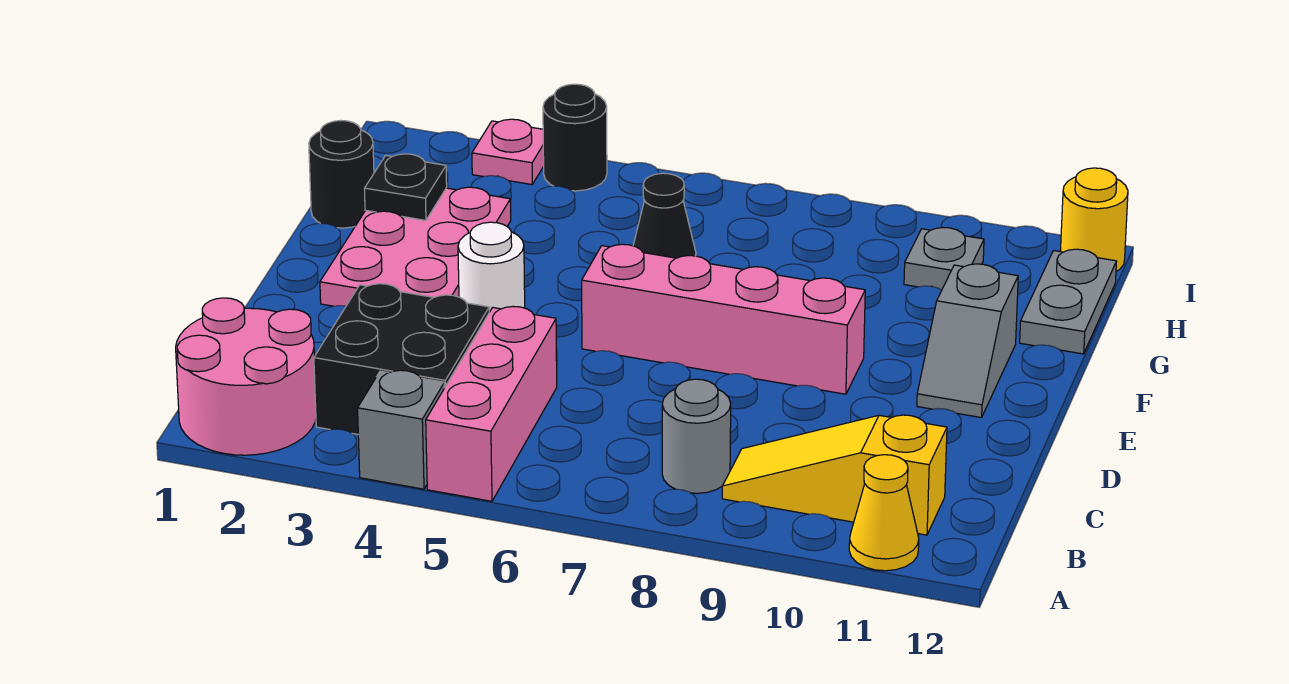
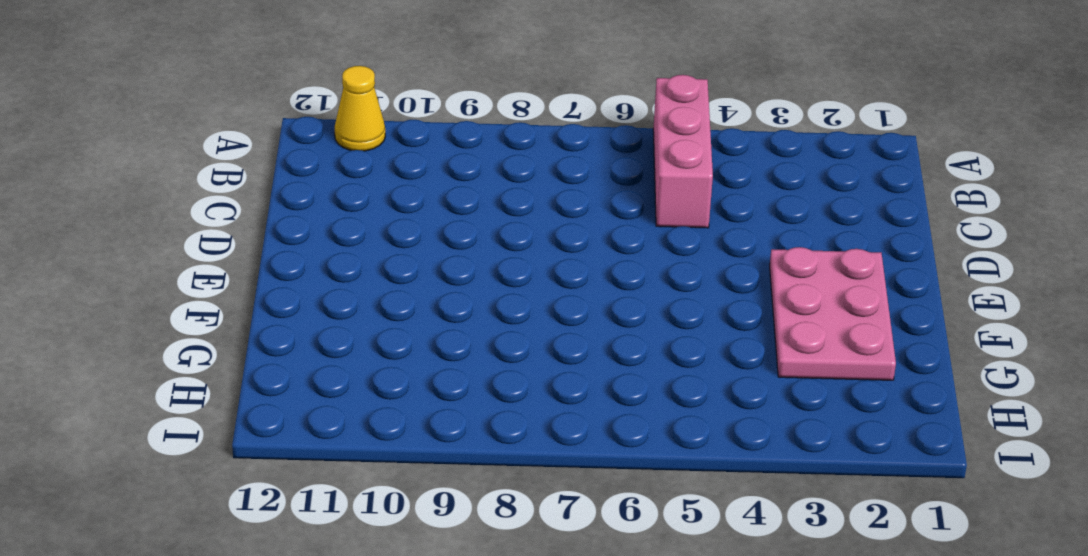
none -> pink 2x2 round brick [176,298,316,455]
none -> grey 1x1 brick [358,370,444,489]
none -> black 2x2 brick [314,284,489,434]

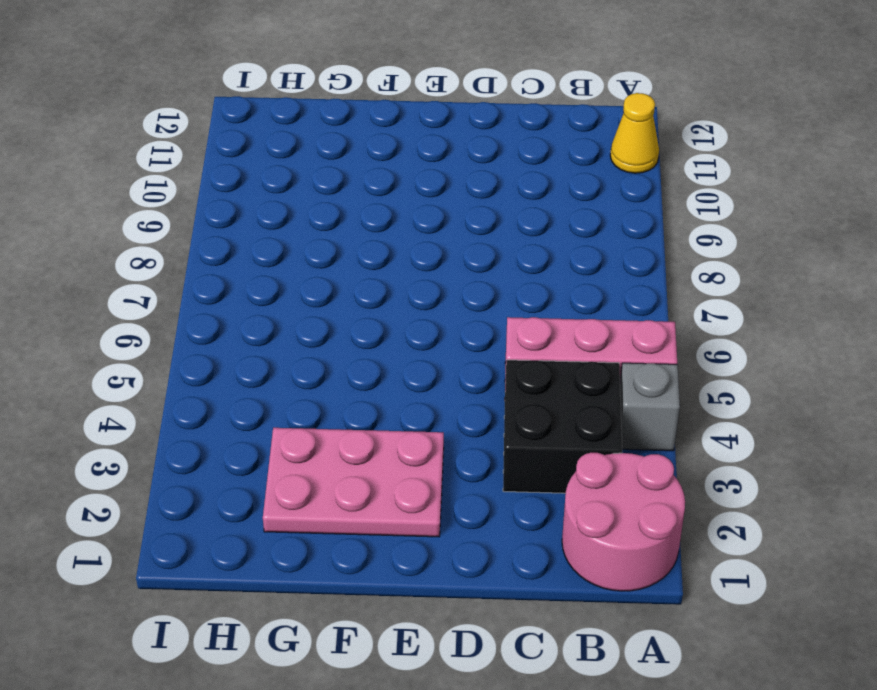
none -> grey 1x1 round brick [662,379,731,493]
none -> yellow 1x3 slope [722,415,947,535]
none -> white 1x1 round brick [458,222,525,312]

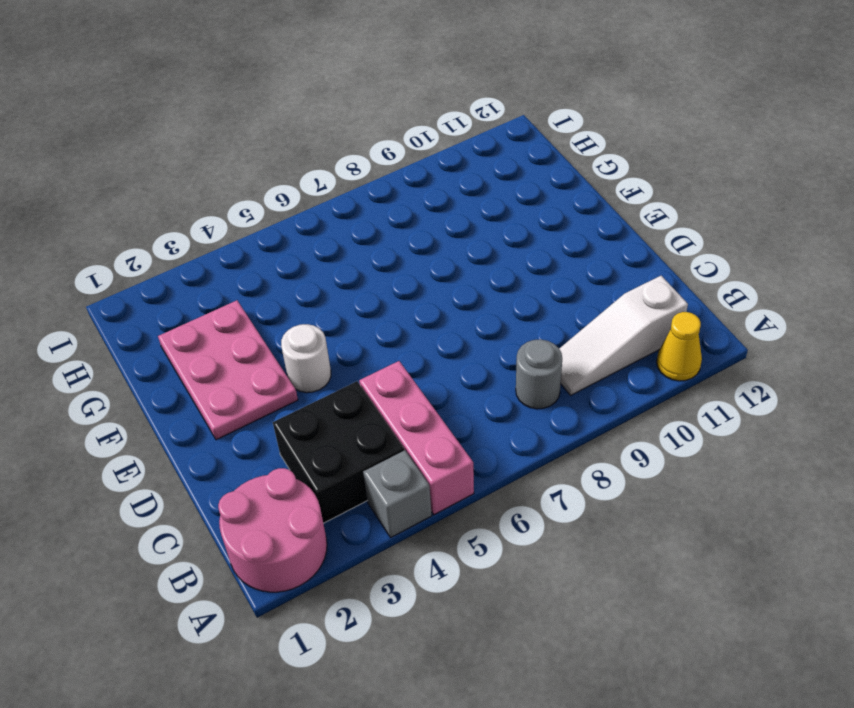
white 1x3 slope [559,276,688,395] -> yellow 1x3 slope [722,415,947,535]
none -> pink 1x4 brick [582,244,865,394]
none -> grey 1x2 slope [917,264,1018,418]
none -> black 1x1 round brick [309,121,374,228]

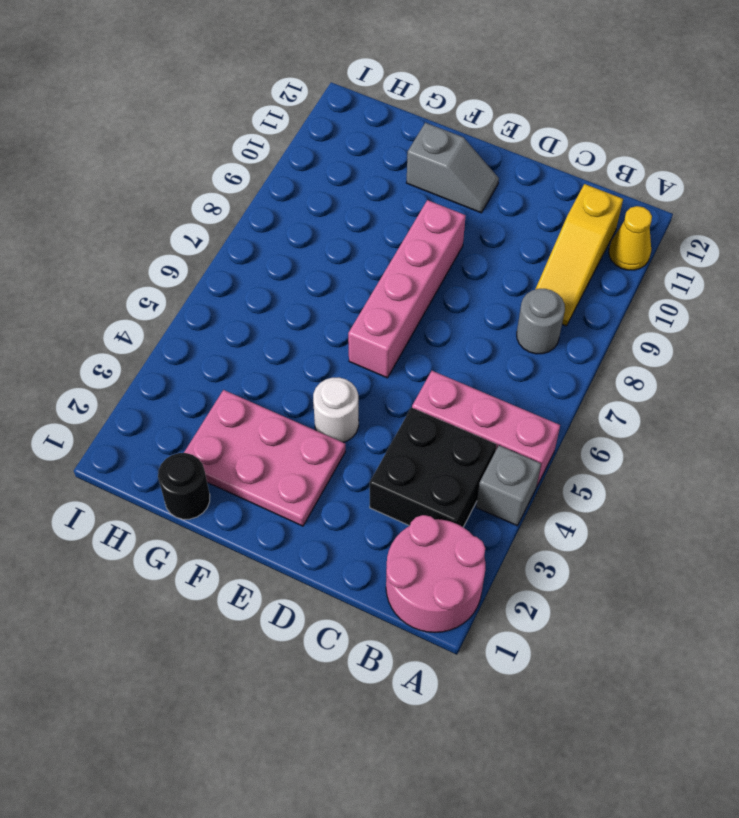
none -> black 1x1 cone [633,173,696,258]
none -> grey 1x2 plate [1020,249,1117,354]
none -> grey 1x1 plate [904,228,984,290]

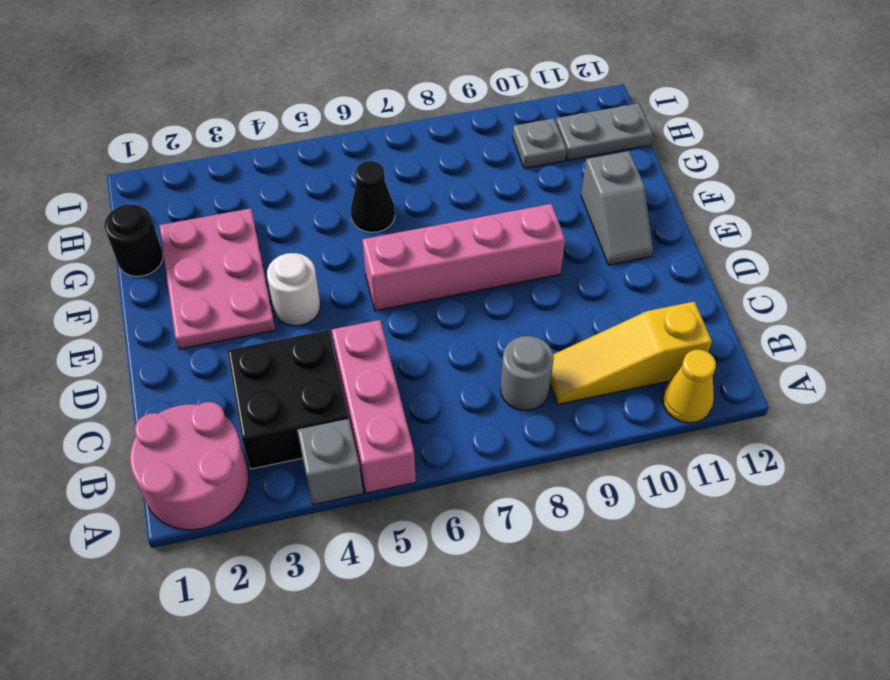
grey 1x2 plate [556,103,653,160] -> grey 1x2 plate turned to [1020,249,1117,354]
none -> pink 1x1 plate [472,119,544,185]
none -> black 1x1 round brick [543,84,607,191]
none -> yellow 1x1 round brick [1060,168,1128,271]

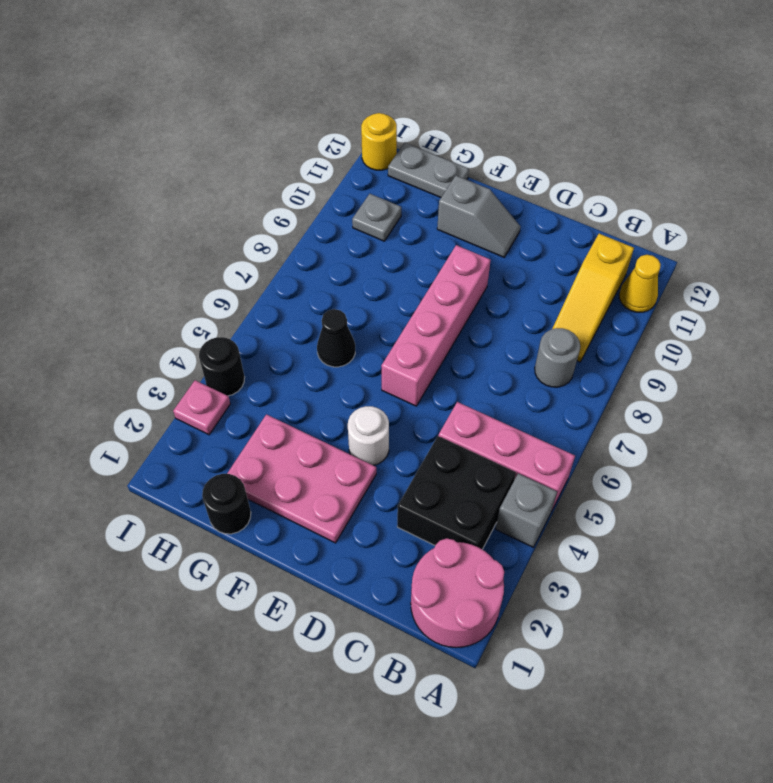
none -> black 1x1 plate [364,154,447,220]

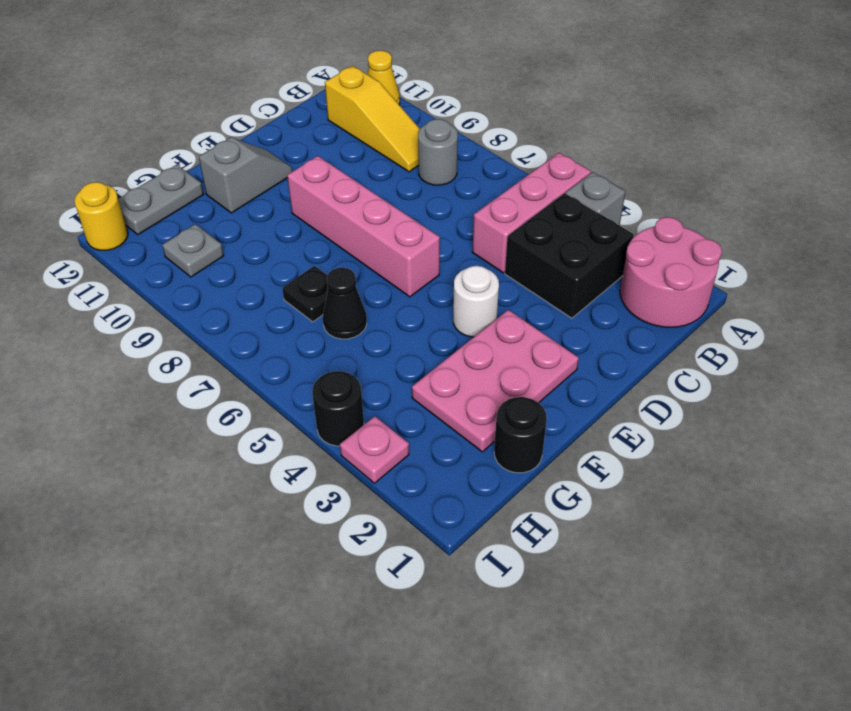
black 1x1 plate [282,266,328,322] -> black 1x1 plate moved to [364,154,447,220]

